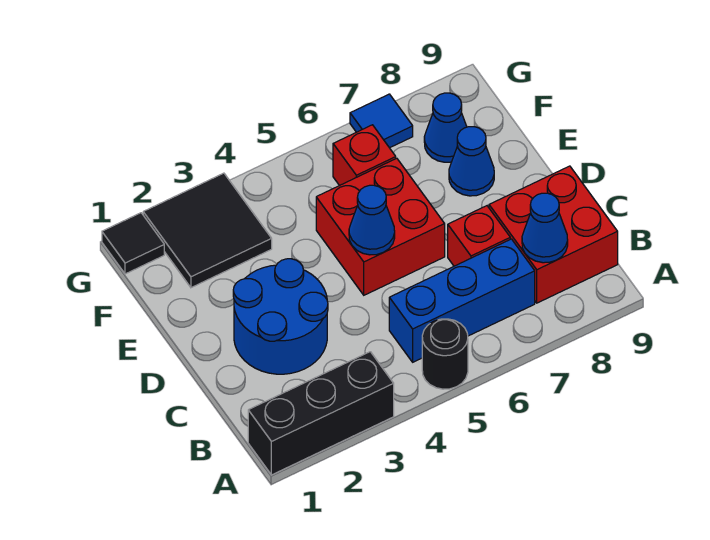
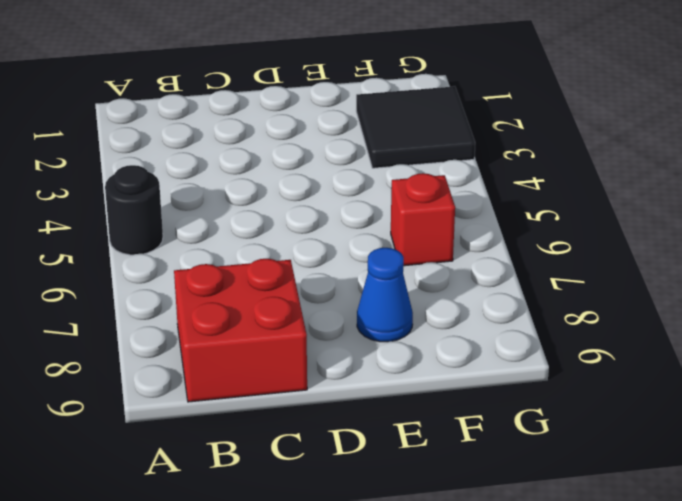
none -> black 1x3 brick [248,352,394,475]
none -> blue 1x3 brick [389,239,535,362]
none -> blue 2x2 round brick [233,259,328,374]

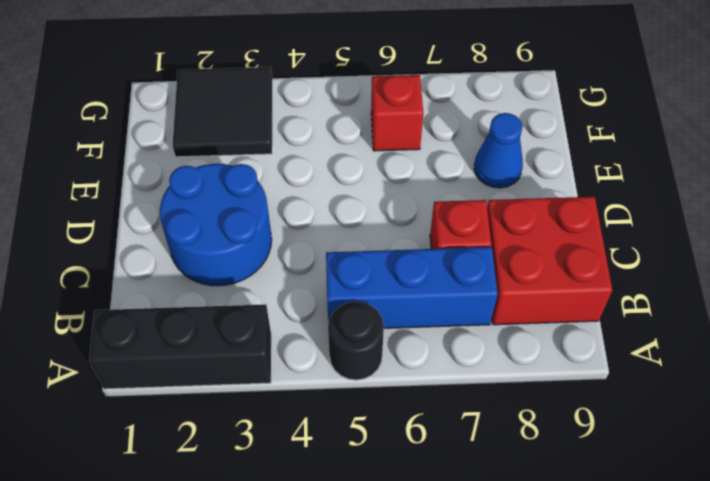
none -> red 2x2 brick [316,158,445,295]
none -> blue 1x1 cone [424,93,467,162]
none -> black 1x1 tile [102,213,164,274]

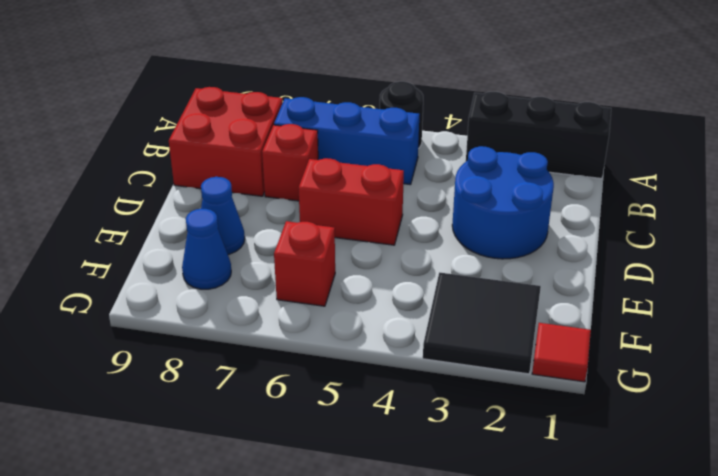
red 1x2 brick [299,158,404,245] -> red 2x2 brick [316,158,445,295]
red 1x1 tile [532,323,591,382] -> black 1x1 tile [102,213,164,274]
none -> blue 1x1 tile [350,94,413,148]
none -> blue 1x1 cone [522,193,568,263]
none -> blue 1x1 cone [349,185,395,255]

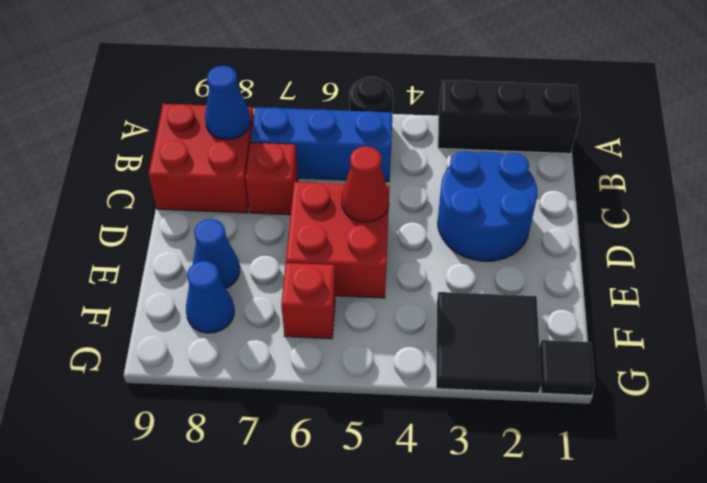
red 1x1 cone [342,147,389,222] -> blue 1x1 cone [349,185,395,255]
none -> blue 1x1 tile [350,94,413,148]

